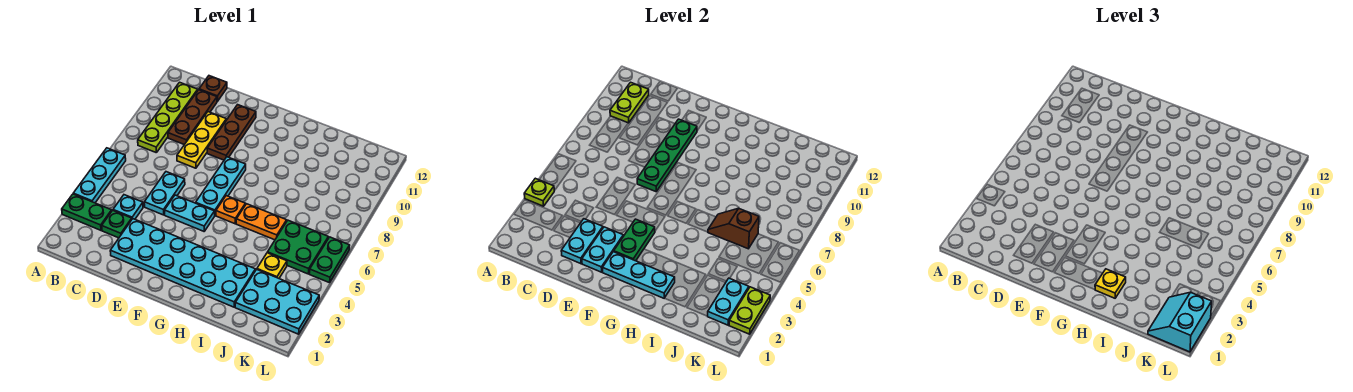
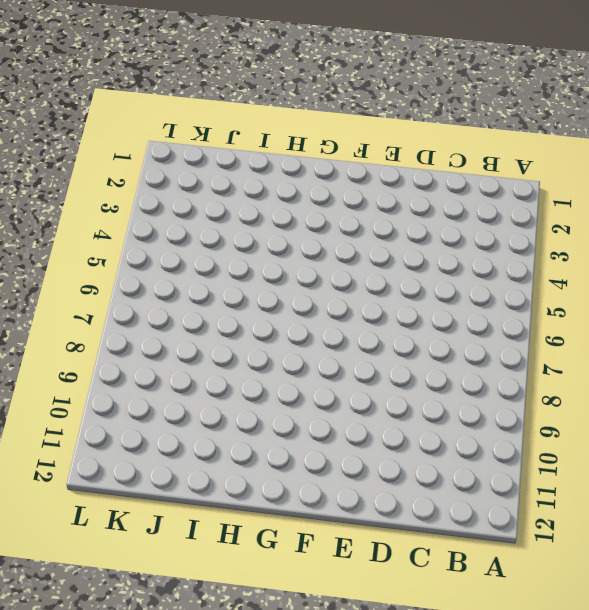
none -> green 1x2 plate [62,194,112,230]
none -> cyan 1x3 plate [73,148,126,203]
none -> lime 1x4 plate [138,82,198,153]
none -> green 1x1 plate [102,210,132,238]

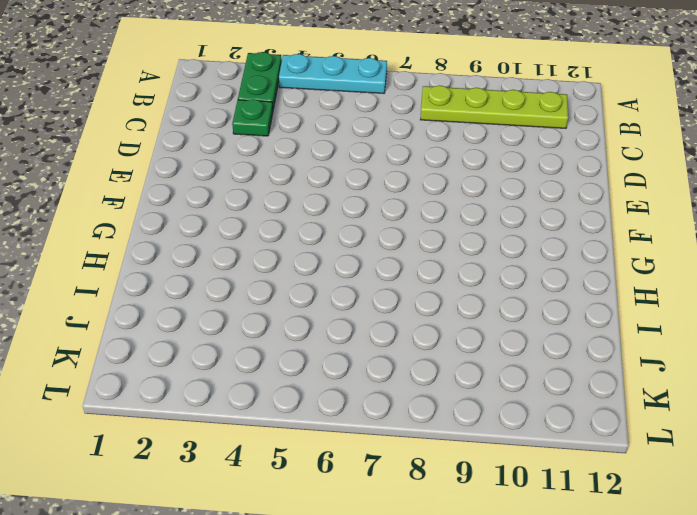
none -> cyan 1x1 plate [113,195,143,219]
none -> brown 1x3 plate [168,90,217,145]
none -> brown 1x1 plate [199,76,227,102]
none -> cyan 2x6 plate [110,219,255,307]

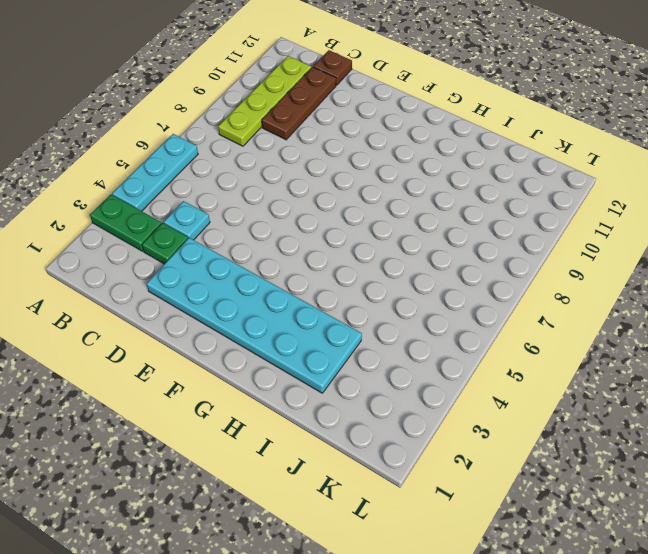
none -> cyan 1x2 plate [144,172,185,215]
none -> yellow 1x3 plate [177,112,226,168]
none -> cyan 1x2 plate [165,195,215,231]
none -> brown 1x3 plate [207,105,256,160]

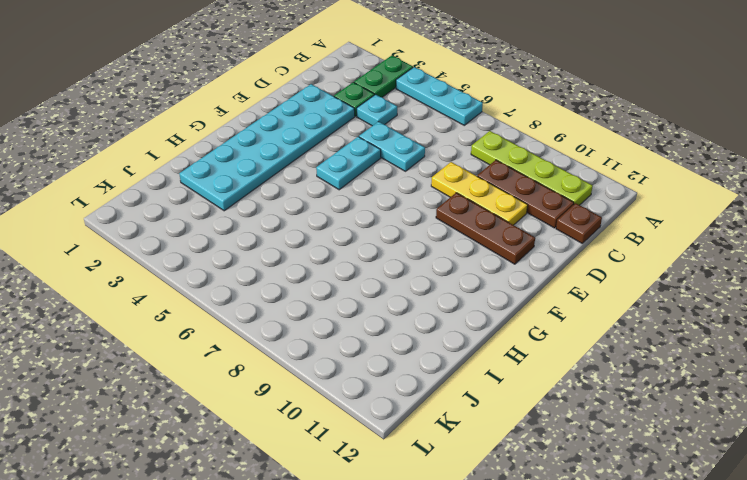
none -> cyan 1x3 plate [196,157,246,215]
none -> orange 1x1 plate [216,196,245,224]
none -> orange 1x2 plate [236,204,287,240]
none -> cyan 2x3 plate [235,269,319,334]

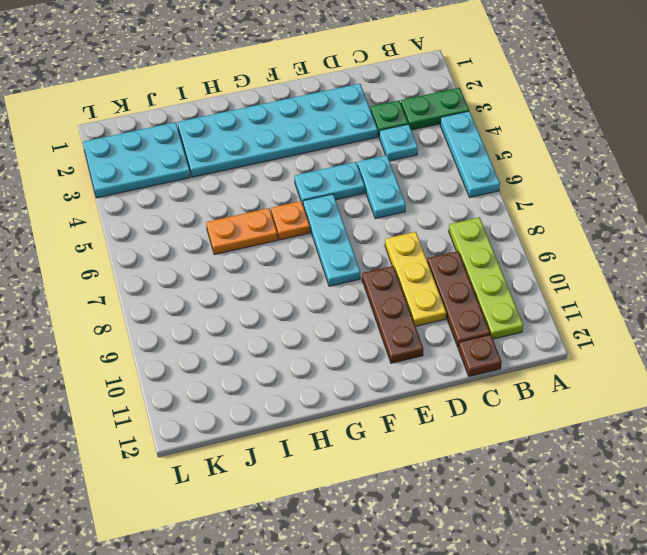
none -> yellow 1x1 plate [257,253,287,278]
none -> green 2x2 plate [267,220,328,274]
none -> green 1x2 plate [309,237,350,283]
none -> lime 1x1 plate [524,178,554,206]

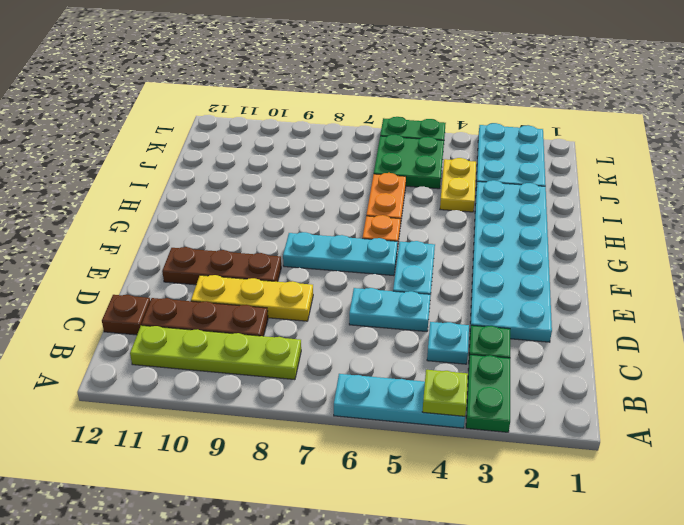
yellow 1x2 plate [440,158,476,212] -> yellow 1x1 plate [257,253,287,278]
none -> lime 1x2 plate [610,82,649,123]
none -> cyan 1x2 plate [561,219,603,264]
none -> cyan 1x2 plate [582,227,623,272]
none -> green 1x4 plate [637,119,697,192]

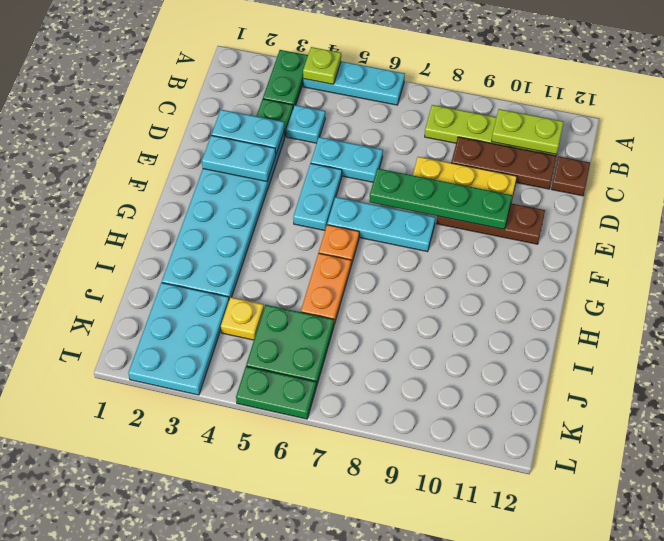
none -> cyan 1x3 plate [603,252,675,298]
none -> green 1x2 plate [614,219,655,261]
none -> brown 1x2 slope [708,208,759,249]
none -> cyan 1x2 plate [708,278,749,325]

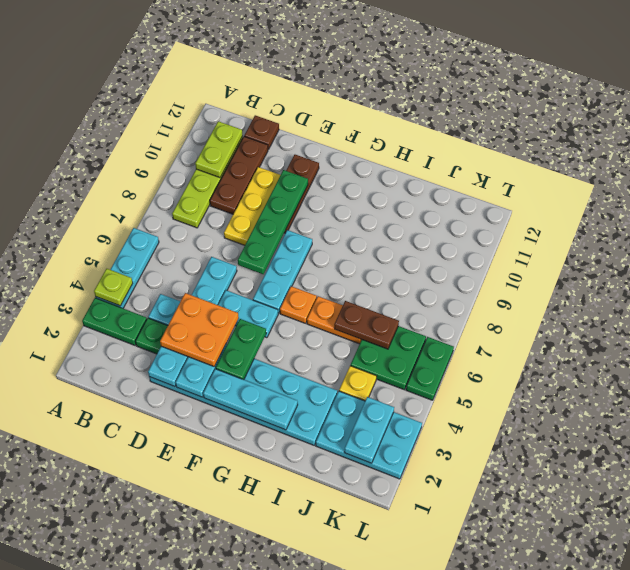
orange 2x2 plate [160,293,239,366] -> none
brown 1x2 plate [334,301,399,349] -> brown 1x2 slope [708,208,759,249]
none -> lime 1x2 plate [729,287,770,334]
none -> yellow 1x1 plate [1095,269,1126,298]
none -> cyan 2x2 slope [1148,292,1212,352]

